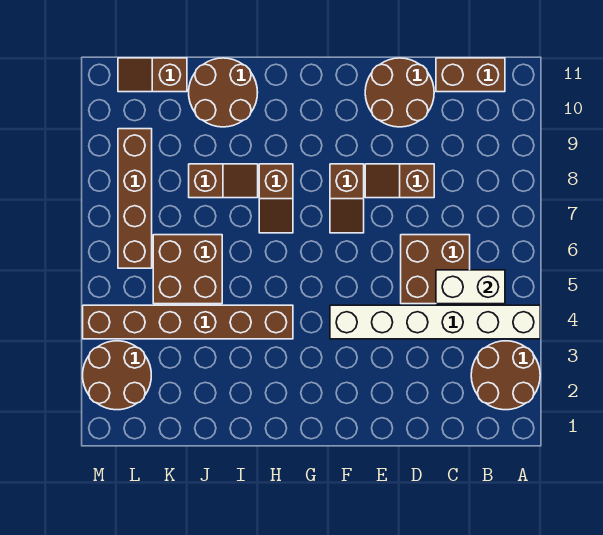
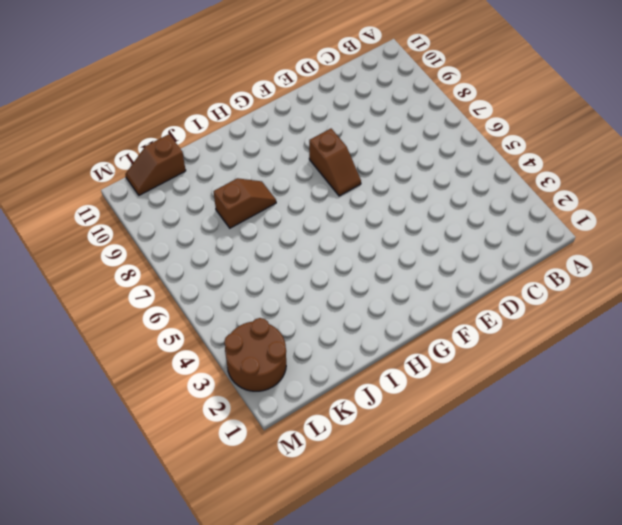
none -> brown 2x2 round brick [471,341,540,410]
none -> white 1x6 brick [330,305,540,339]
none -> brown 1x2 brick [436,58,505,92]

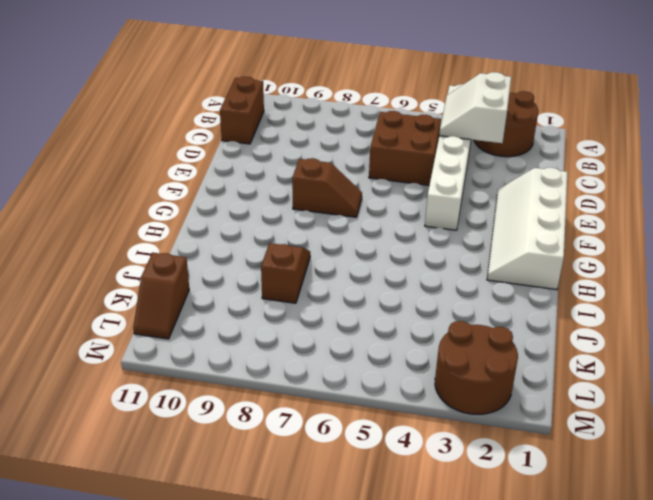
white 2x2 slope [439,72,511,143] -> none
white 2x4 slope [487,168,568,290] -> none
none -> brown 1x2 slope [365,164,434,198]
none -> brown 2x2 round brick [365,58,434,127]
none -> brown 1x6 brick [83,305,293,339]

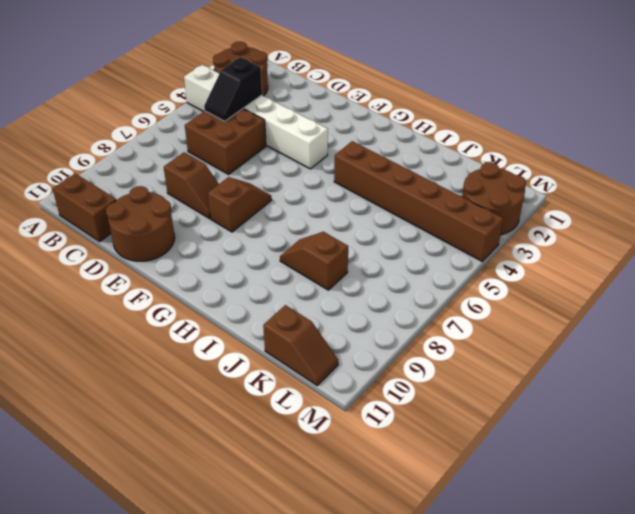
black 1x2 slope [204,57,262,121] -> white 1x2 brick [436,270,505,304]
none -> brown 1x2 slope [259,164,293,233]
none -> brown 2x2 round brick [189,58,258,127]
none -> brown 2x2 brick [153,235,222,304]

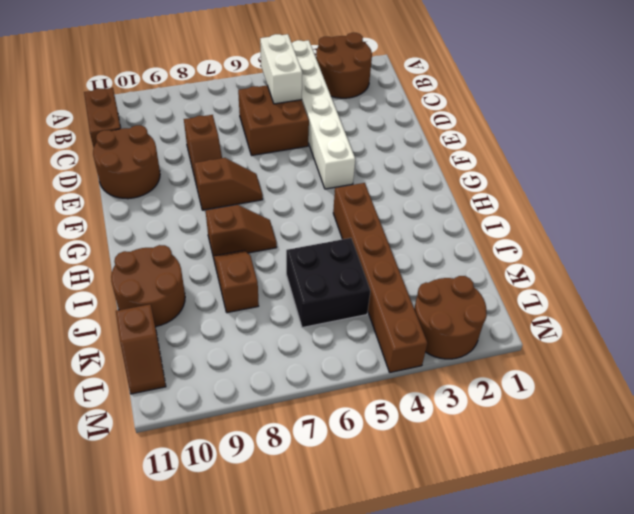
black 2x2 brick [286,238,370,328] -> brown 2x2 brick [153,235,222,304]
none -> brown 1x4 brick [118,129,152,268]

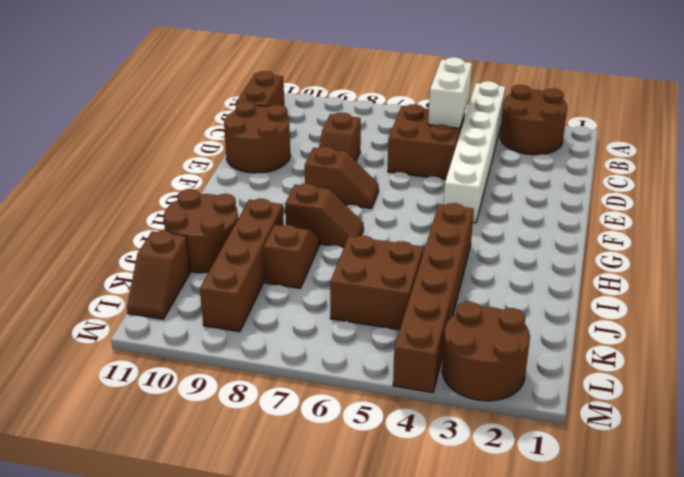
brown 1x4 brick [200,199,284,332] -> brown 1x4 brick turned to [118,129,152,268]

